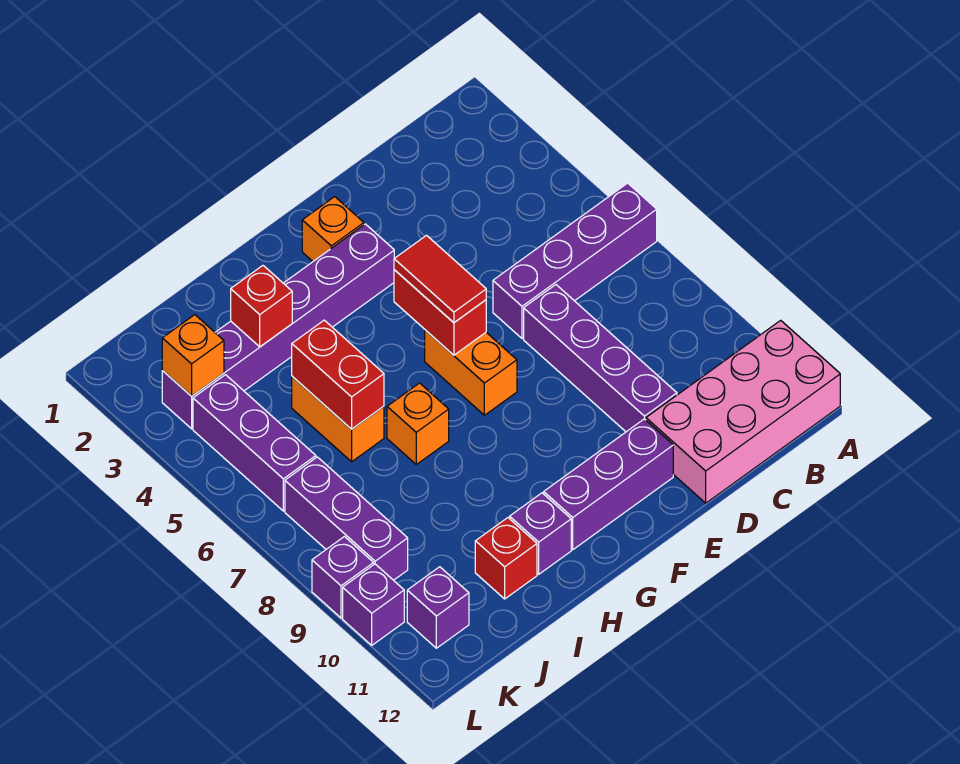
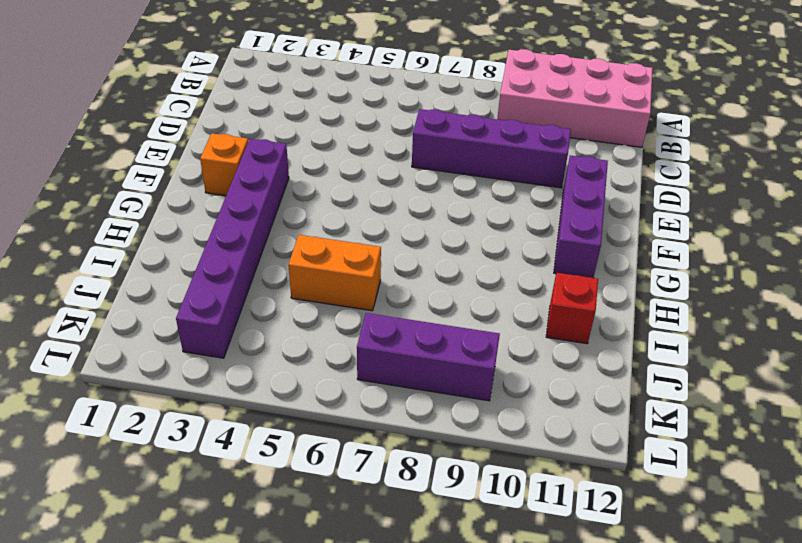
pink 2x4 brick [497,49,653,147] -> pink 2x4 brick turned to [646,320,840,503]
none -> purple 1x4 brick [493,183,657,338]
none -> orange 1x2 brick [425,330,517,415]
none -> orange 1x1 brick [387,383,449,464]

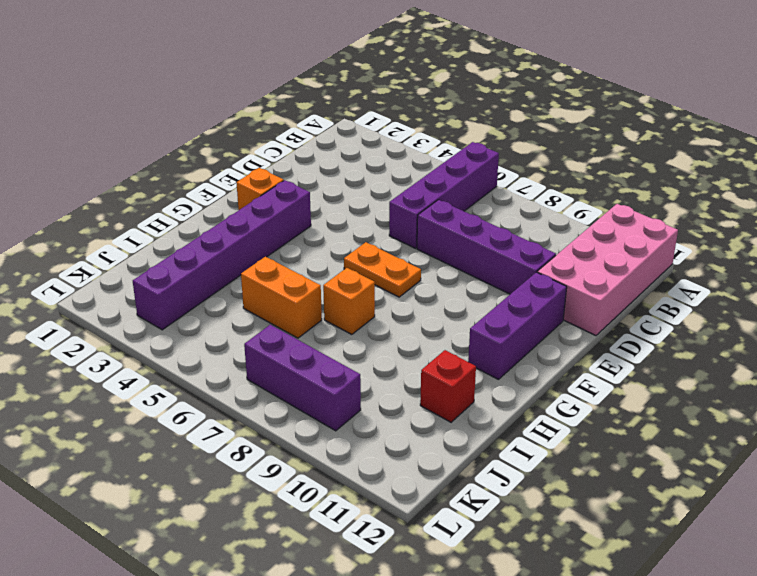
orange 1x2 plate [344,242,421,297] -> orange 1x2 brick [425,330,517,415]
none -> purple 1x1 brick [510,493,571,574]
none -> purple 1x3 brick [193,375,316,511]
none -> purple 1x1 brick [407,567,469,648]

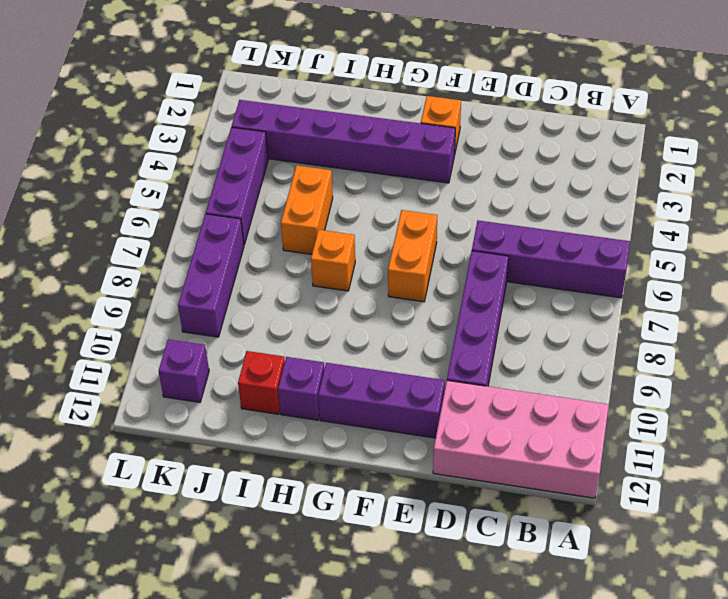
none -> purple 1x1 brick [312,537,374,618]
none -> purple 1x1 brick [343,564,404,645]
none -> red 1x2 brick [394,270,486,355]

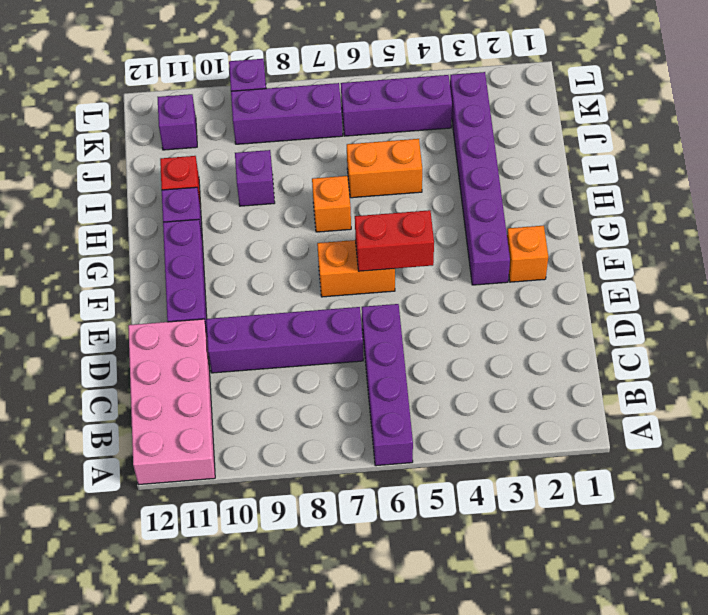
purple 1x1 brick [235,150,275,206] -> purple 1x1 brick moved to [343,564,404,645]
none -> red 1x1 brick [231,266,292,347]
none -> red 1x2 brick [292,320,384,429]
none -> orange 1x1 brick [162,315,224,396]

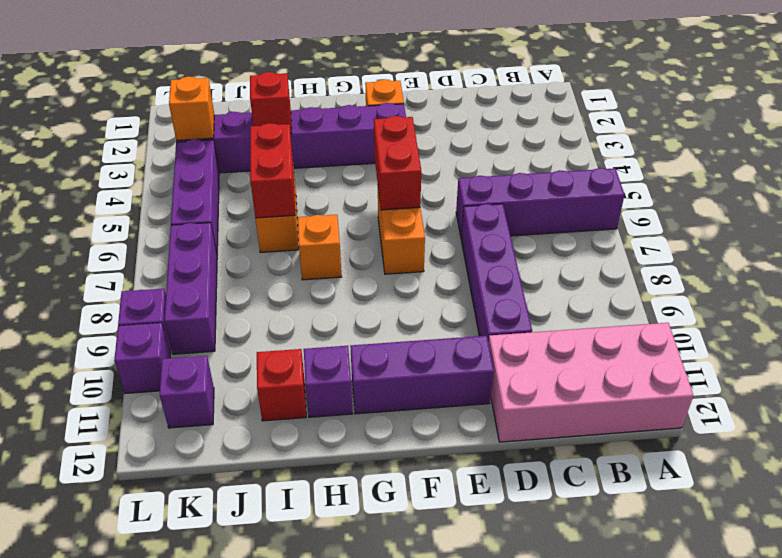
none -> red 1x2 tile [394,235,486,323]

